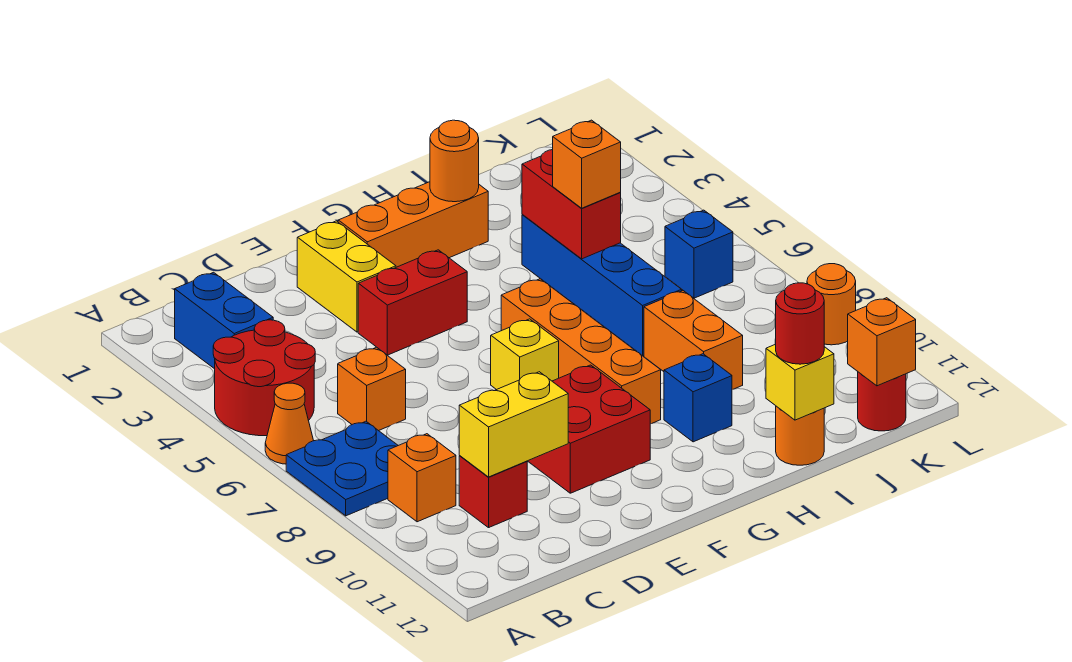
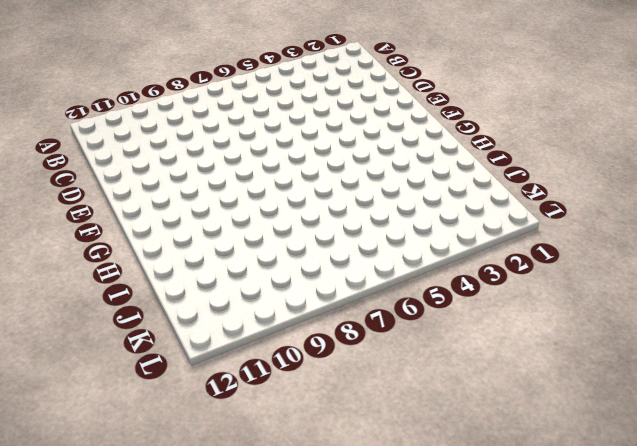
none -> red 2x2 round brick [213,320,315,436]
none -> orange 1x1 cone [265,383,314,464]
none -> blue 2x2 plate [286,421,398,516]

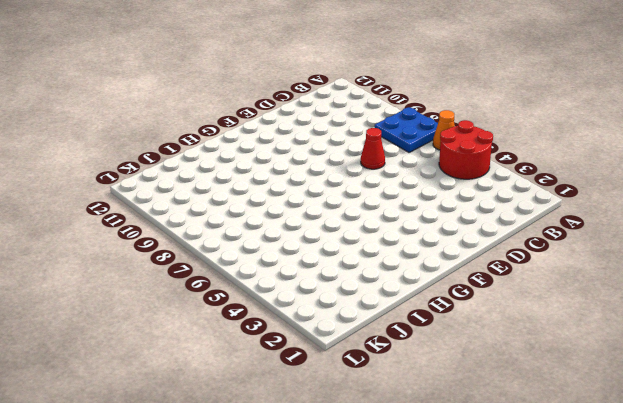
red 1x1 cone [361,128,385,169] -> none
none -> blue 1x2 brick [175,272,273,369]
none -> orange 1x1 brick [388,434,456,522]
none -> orange 1x1 brick [338,347,406,431]

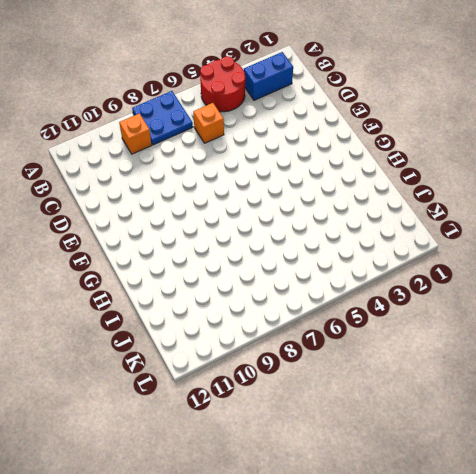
none -> orange 1x1 cone [265,383,314,464]
none -> red 1x1 brick [459,456,527,528]
none -> yellow 1x2 brick [297,221,396,332]

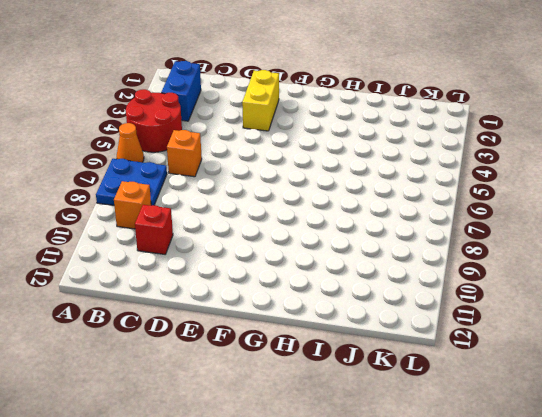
none -> red 1x2 brick [358,250,467,355]
none -> red 2x2 brick [528,365,650,493]
none -> orange 1x3 brick [338,182,488,267]

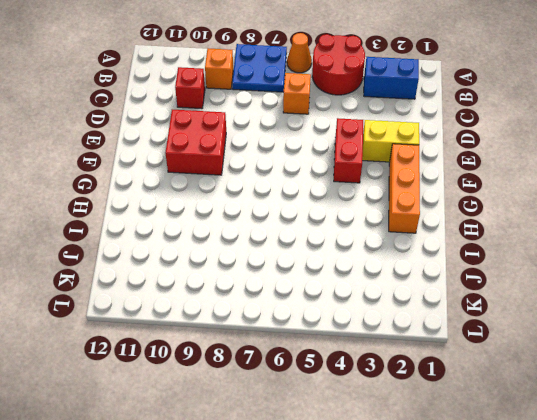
none -> yellow 1x1 brick [491,319,559,390]
none -> orange 1x4 brick [501,279,661,424]
none -> blue 1x1 brick [664,354,732,442]

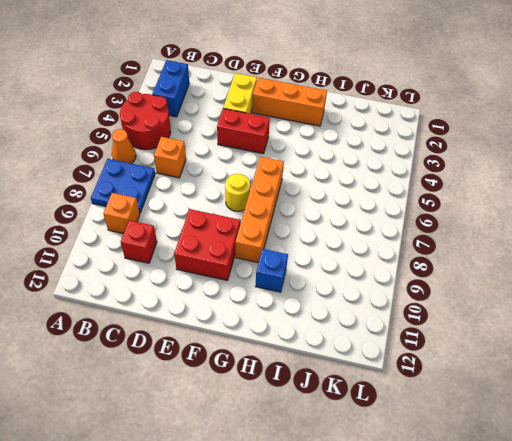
yellow 1x1 round brick [225,174,250,211] -> yellow 1x1 brick [491,319,559,390]
none -> blue 1x4 brick [522,214,682,356]
none -> orange 1x2 brick [644,291,743,390]
none -> orange 1x1 round brick [776,406,824,465]

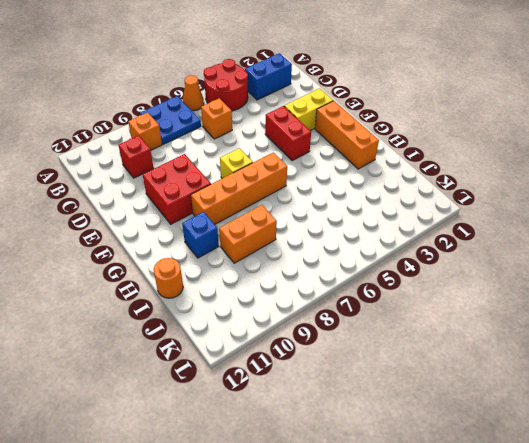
none -> blue 1x4 brick [522,214,682,356]
none -> blue 1x1 brick [665,210,733,298]
none -> red 1x1 round brick [858,372,906,431]

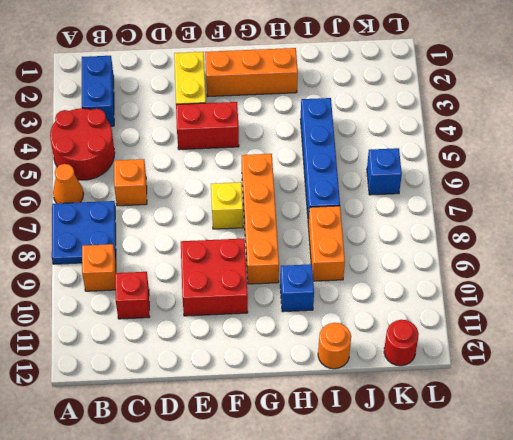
none -> orange 1x1 round brick [807,264,856,345]
none -> yellow 1x2 brick [459,372,568,477]
none -> orange 1x1 round brick [430,120,479,202]

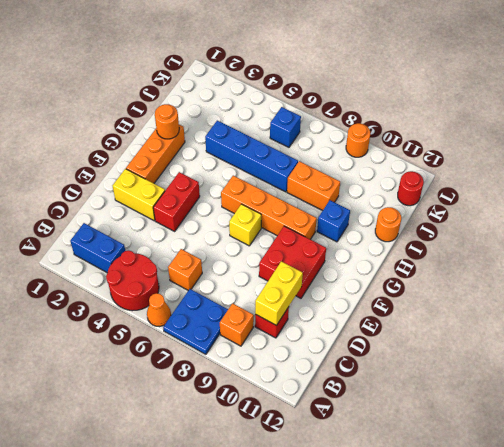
none -> red 1x2 brick [522,150,621,259]
none -> yellow 1x1 brick [766,344,834,420]
none -> orange 1x1 brick [848,298,916,386]

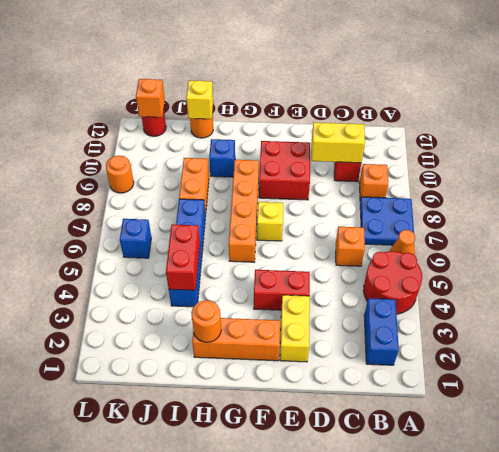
none -> orange 1x1 brick [553,120,621,208]
none -> red 1x1 round brick [776,283,824,364]

